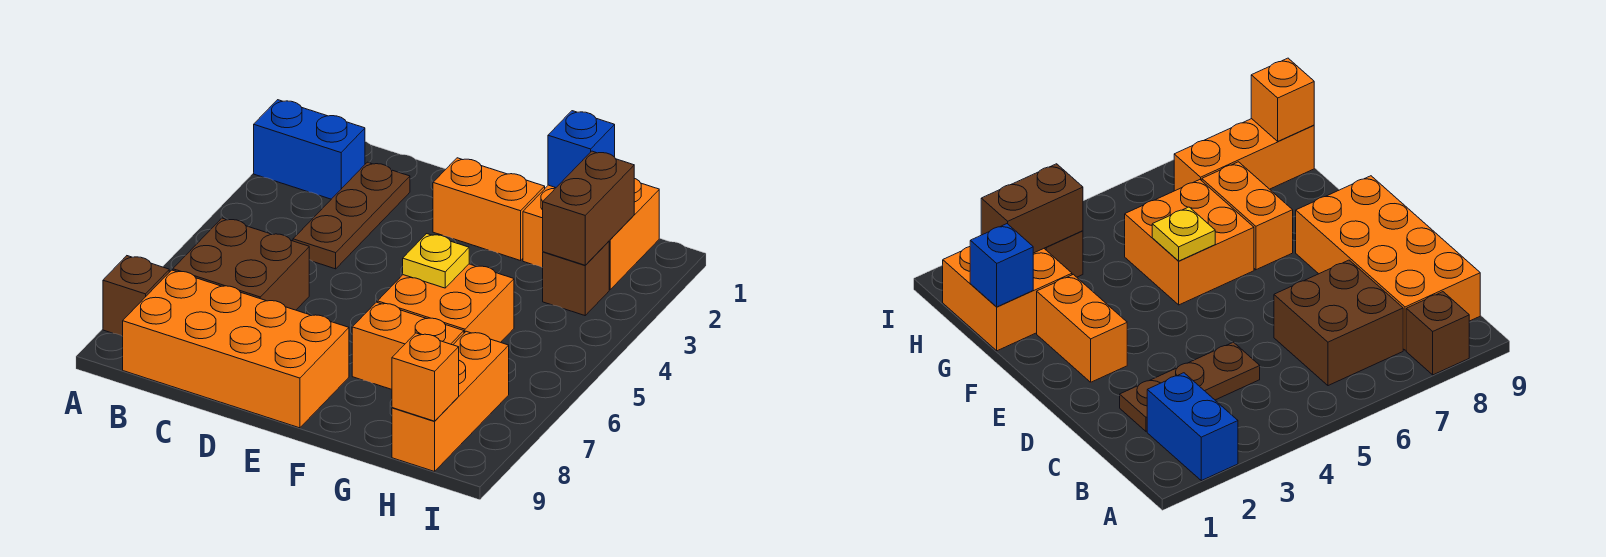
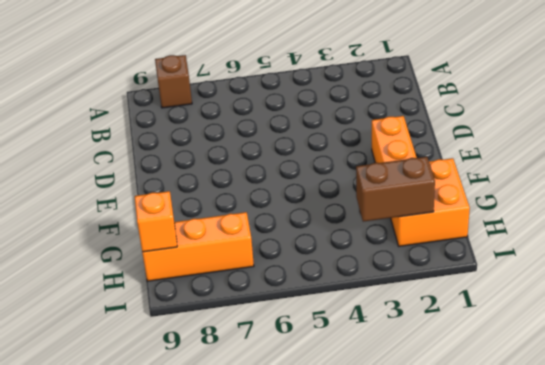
none -> blue 1x2 brick [254,100,365,199]
none -> brown 2x2 brick [173,218,309,310]
none -> orange 2x4 brick [123,270,349,428]

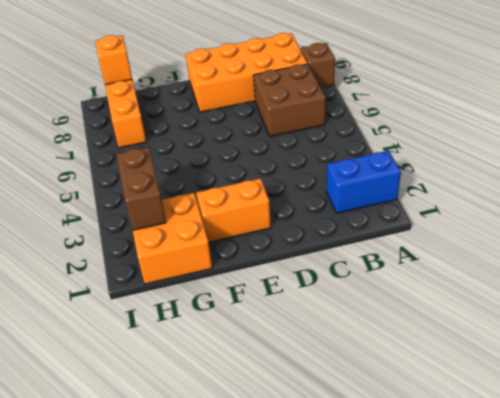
none -> brown 1x3 plate [293,162,410,269]
none -> orange 2x2 brick [377,264,514,342]
none -> orange 1x2 brick [352,302,464,389]

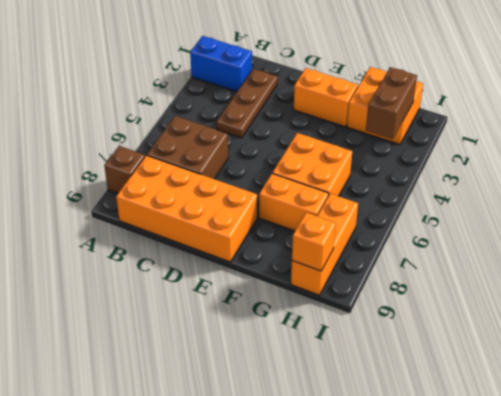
none -> brown 1x1 brick [543,241,609,315]
none -> yellow 1x1 plate [403,234,469,288]
none -> blue 1x1 brick [548,111,615,188]

